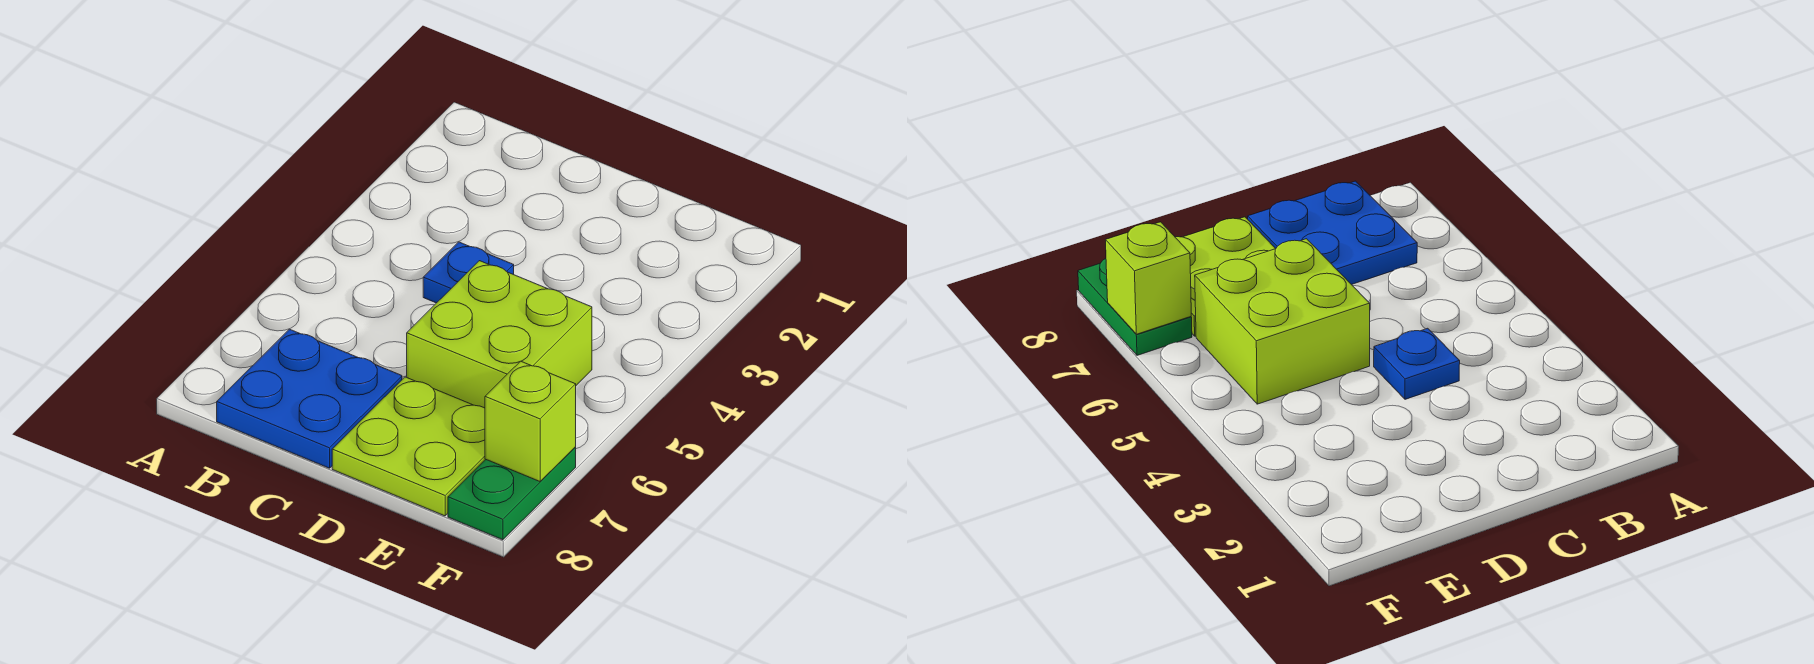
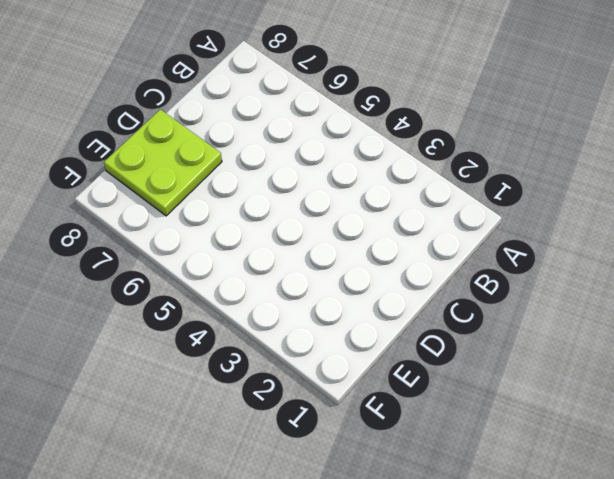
none -> blue 2x2 plate [217,329,402,468]
none -> blue 1x1 plate [423,242,514,303]

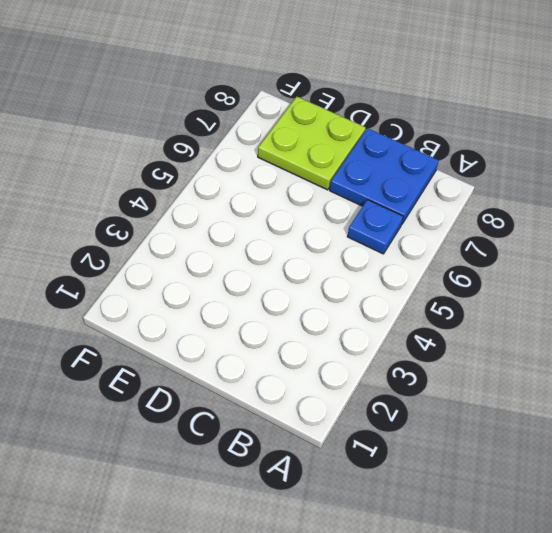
blue 1x1 plate [347,200,403,254] -> blue 1x1 plate moved to [423,242,514,303]
none -> lime 2x2 brick [407,261,592,408]
none -> green 1x2 plate [448,447,576,540]

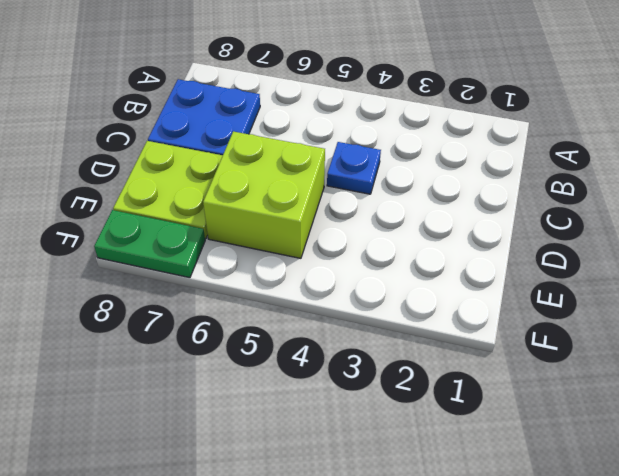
none -> lime 1x1 brick [485,361,576,481]

